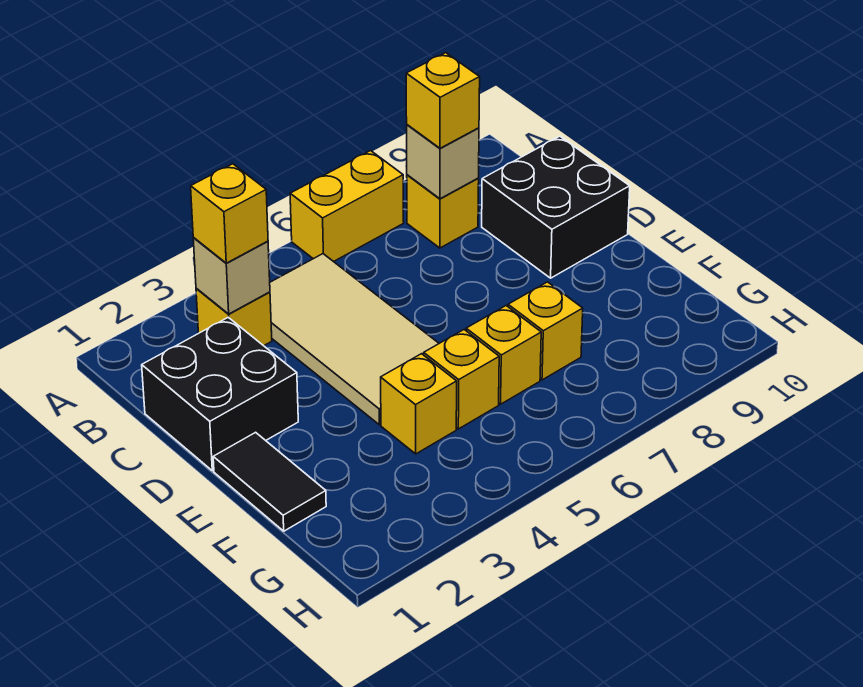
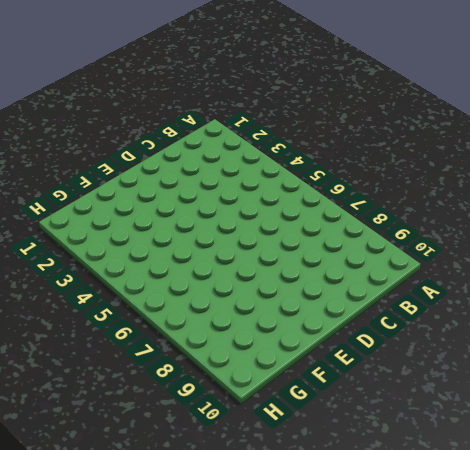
none -> yellow 1x2 brick [290,151,404,262]
none -> yellow 1x1 brick [196,288,272,346]
none -> tan 2x4 tile [270,254,439,425]

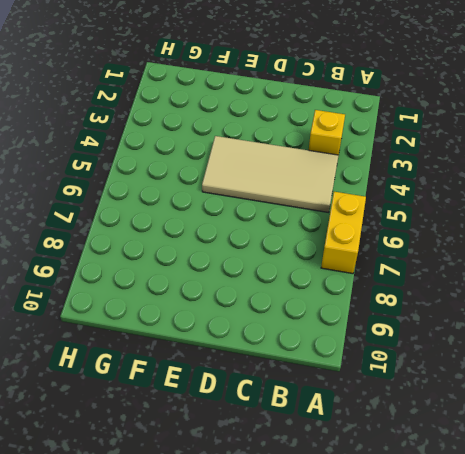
none -> yellow 1x1 brick [407,175,479,248]
none -> black 2x2 brick [142,317,298,471]
none -> black 2x2 brick [482,136,630,278]

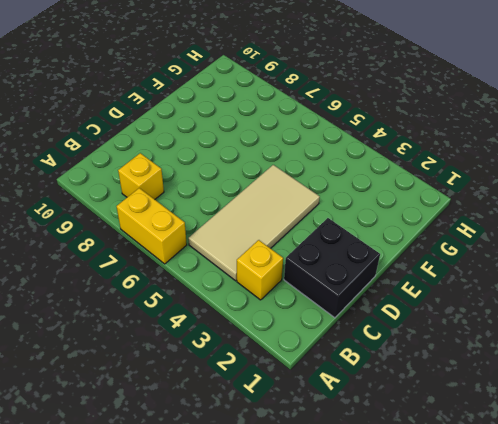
none -> black 2x2 brick [482,136,630,278]
none -> black 1x2 tile [213,432,326,531]
none -> yellow 1x1 brick [381,354,457,454]

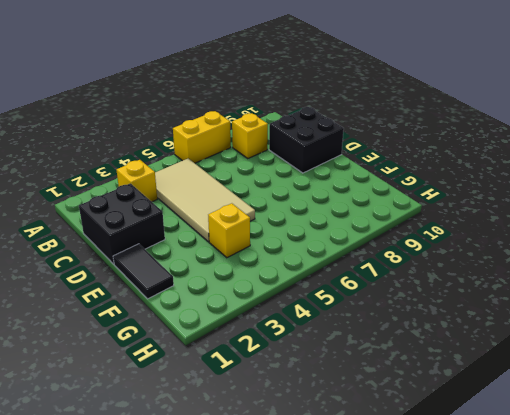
none -> yellow 1x1 brick [424,330,499,429]
none -> yellow 1x1 brick [466,306,541,404]
none -> yellow 1x1 brick [508,282,583,380]

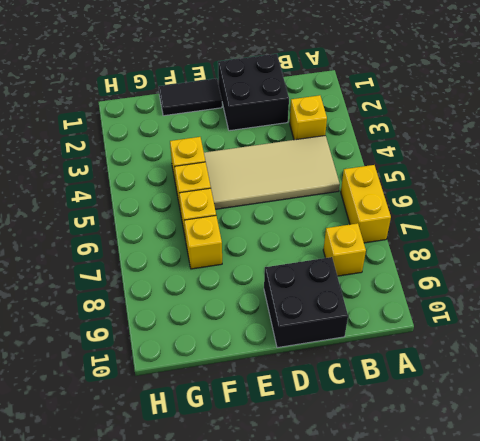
none -> tan 1x1 brick [193,238,270,314]
none -> tan 1x1 brick [407,125,479,199]
none -> yellow 1x1 brick [191,164,268,263]

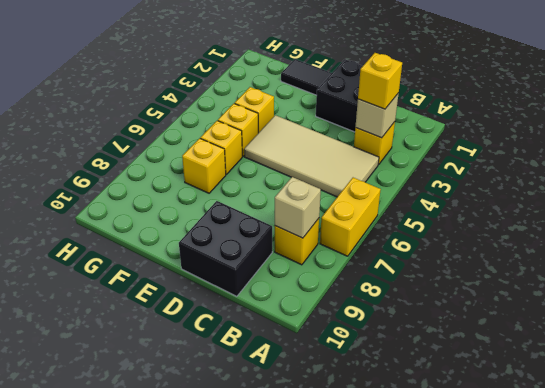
none -> yellow 1x1 brick [406,53,480,148]

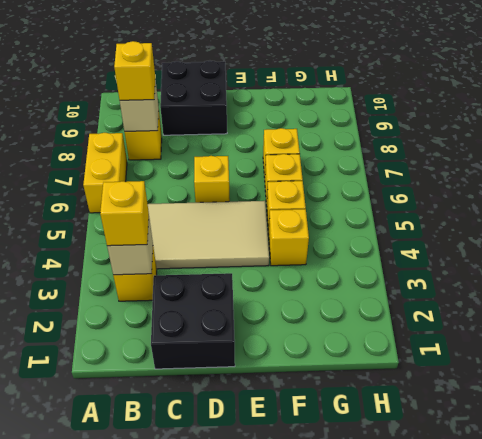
yellow 1x1 brick [194,156,230,203] -> none
none -> black 1x2 tile [213,432,326,531]

